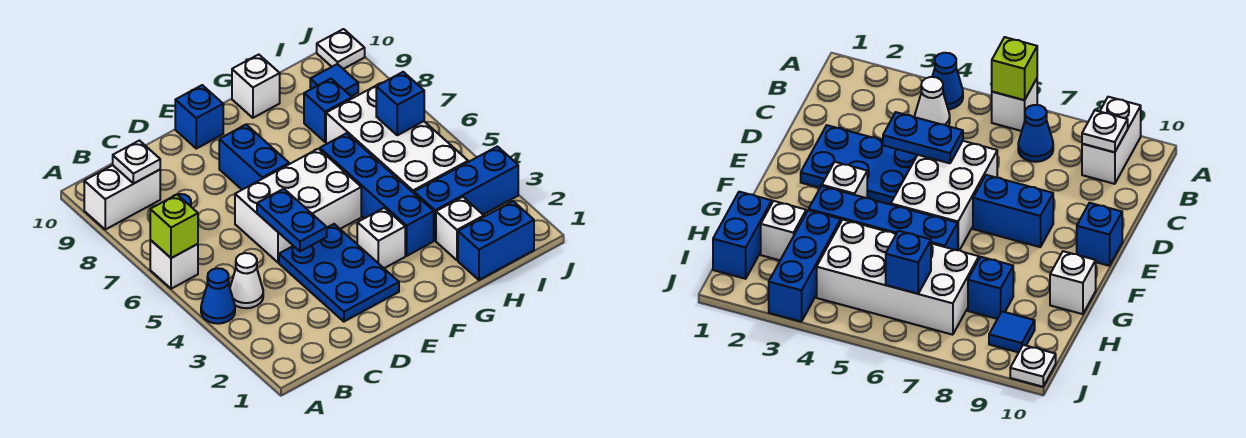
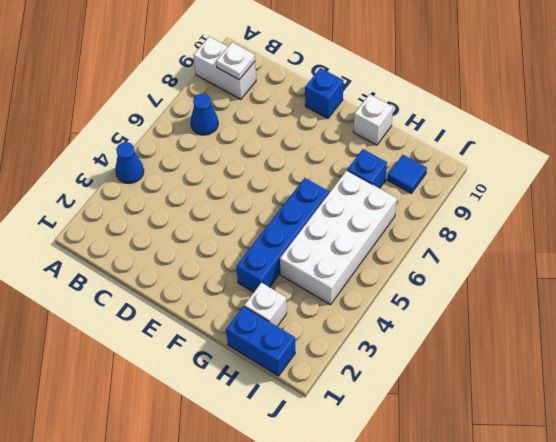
none -> white 1x1 brick [150,240,198,289]
none -> white 1x1 cone [230,253,263,308]
none -> blue 2x3 plate [279,224,399,322]

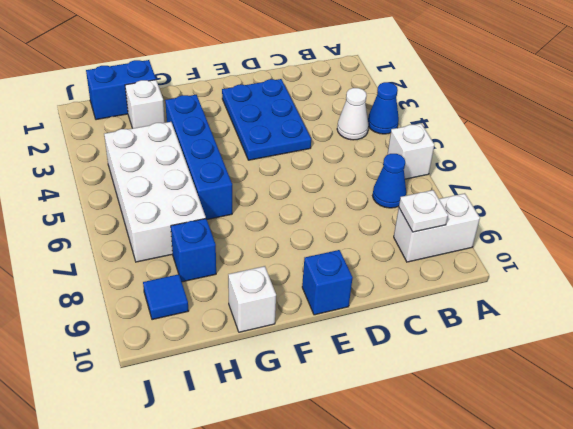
none -> white 2x3 brick [235,149,361,262]
none -> blue 1x2 brick [219,125,289,190]
none -> white 1x1 brick [357,208,405,268]

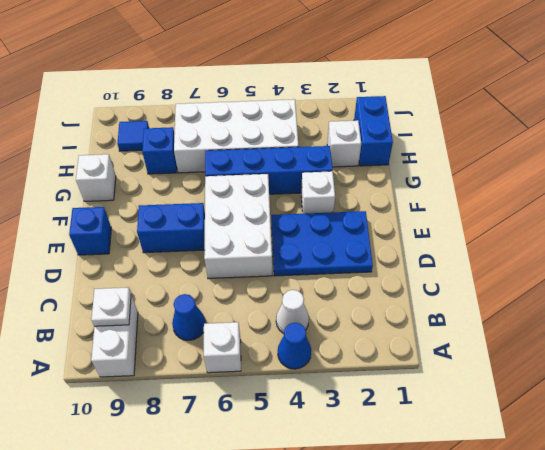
none -> blue 1x3 brick [414,146,518,241]
none -> white 1x1 plate [317,29,365,69]
none -> lime 1x1 brick [150,195,198,258]

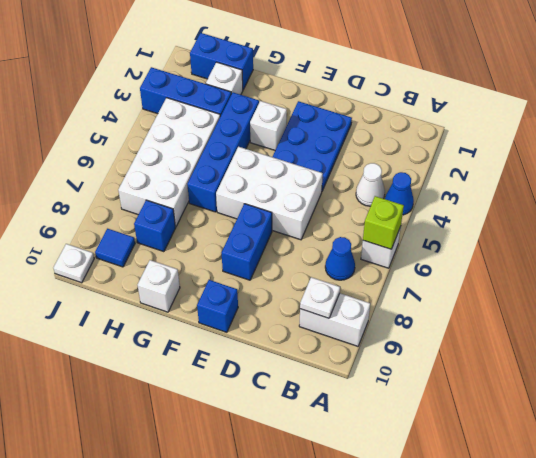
none -> blue 1x2 plate [257,189,327,251]
none -> blue 1x1 brick [376,72,424,135]

